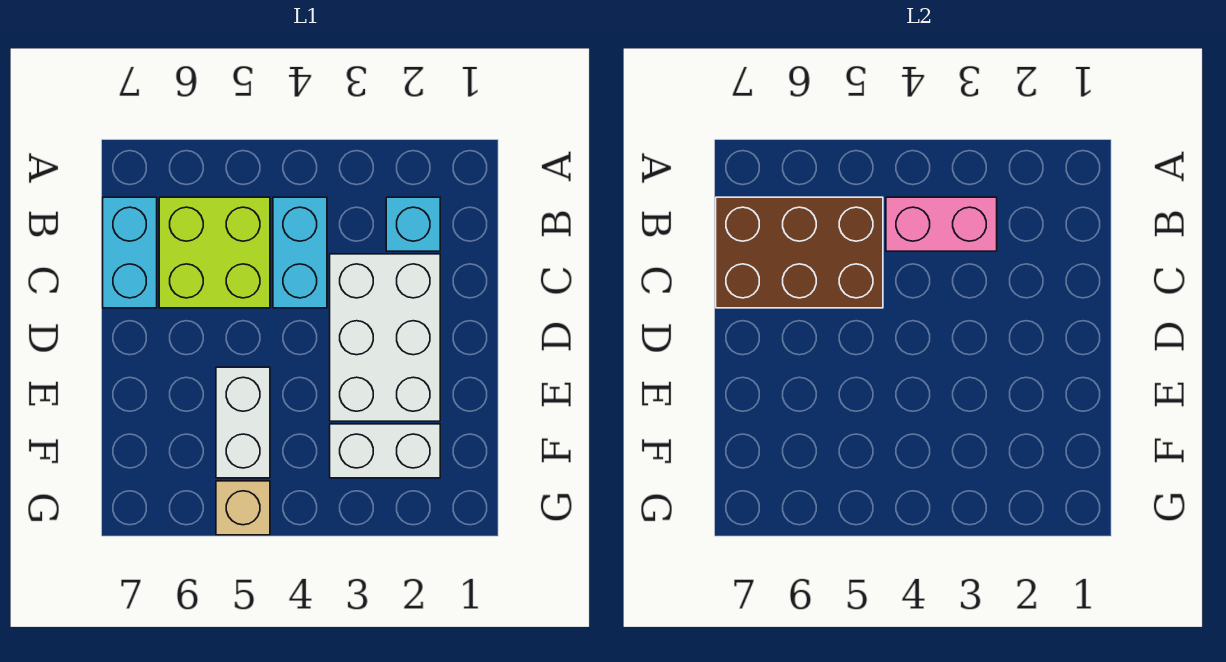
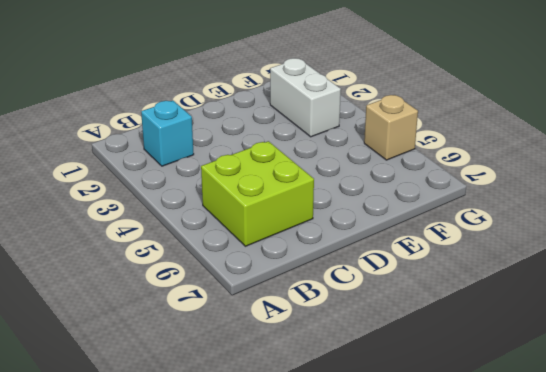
none -> cyan 1x2 brick [273,197,327,308]
none -> cyan 1x2 brick [103,197,157,308]

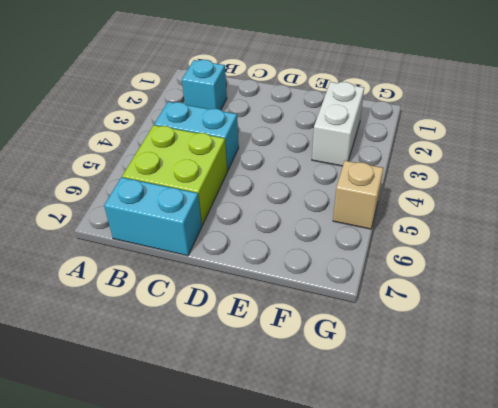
none -> white 2x3 brick [330,254,440,421]
none -> white 1x2 brick [216,367,270,478]

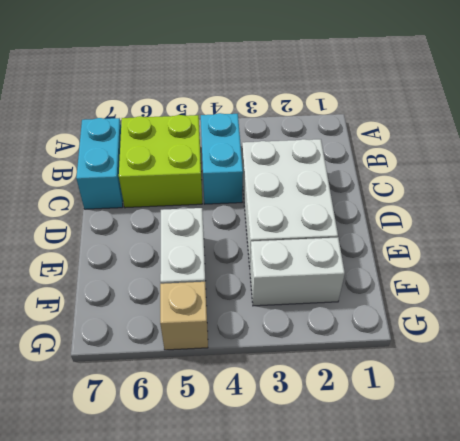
none -> cyan 1x1 brick [386,197,440,251]
none -> pink 1x2 brick [886,197,997,251]

